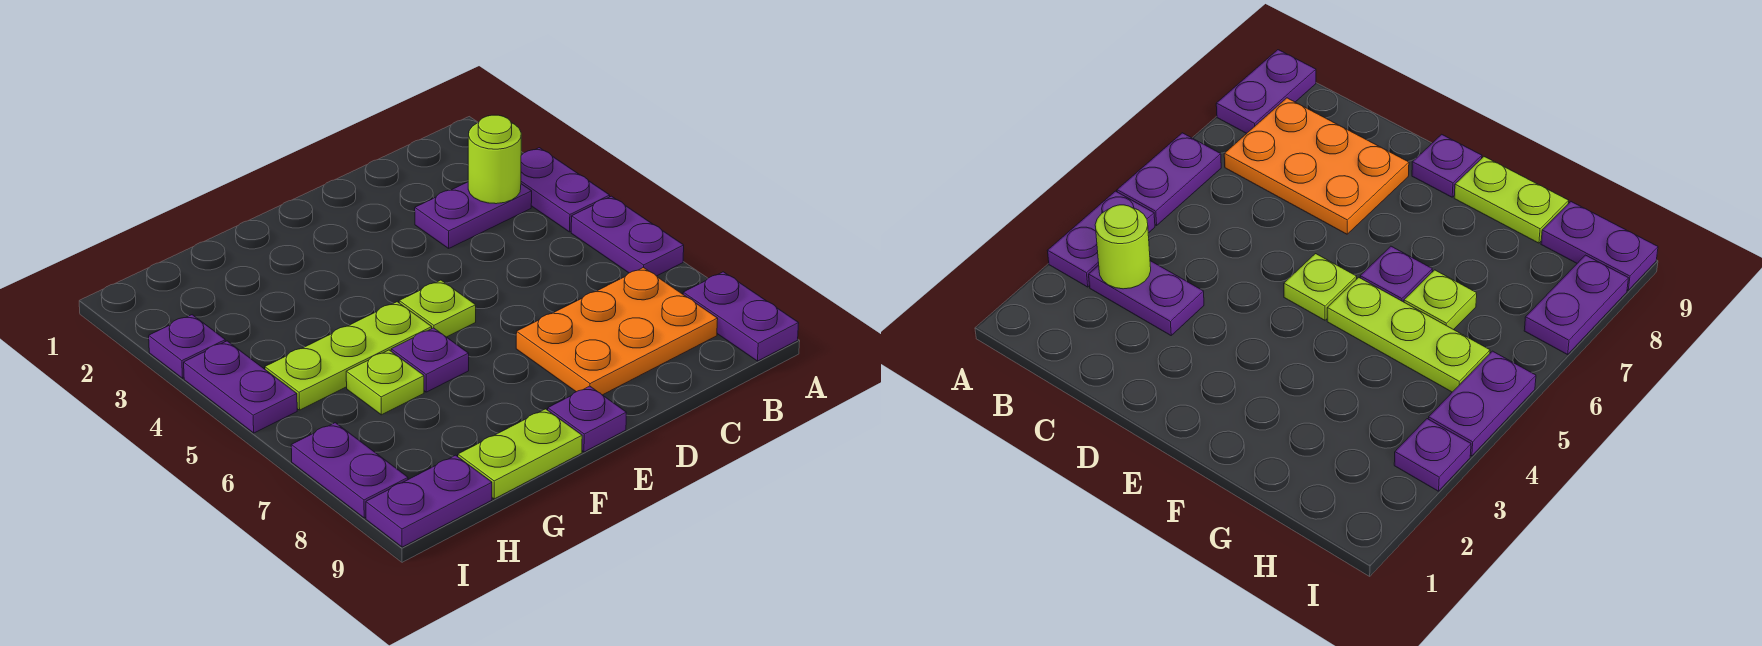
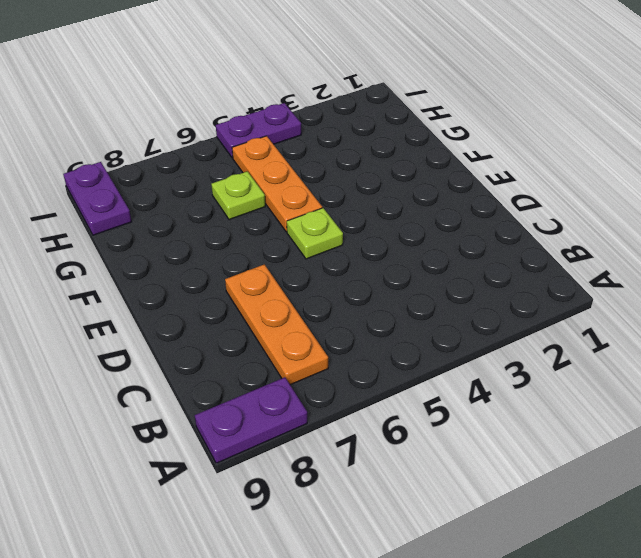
orange 1x3 plate [225,264,328,385] -> orange 2x3 plate [516,267,718,395]
orange 1x3 plate [232,136,322,232] -> lime 1x3 plate [265,302,432,410]
none -> purple 1x2 plate [521,148,610,232]
none -> purple 1x2 plate [571,196,684,276]
none -> purple 1x2 plate [415,182,532,248]

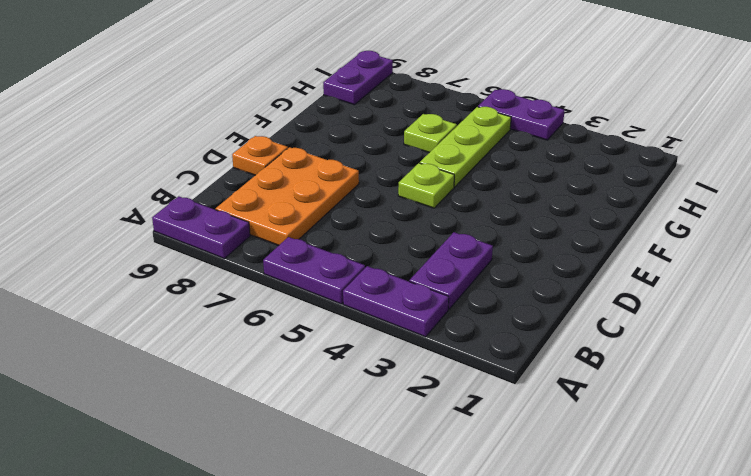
orange 1x1 plate [232,136,288,175] -> none
none -> purple 1x1 plate [548,386,626,452]
none -> purple 1x1 plate [391,328,469,392]
none -> lime 1x2 plate [458,409,582,499]

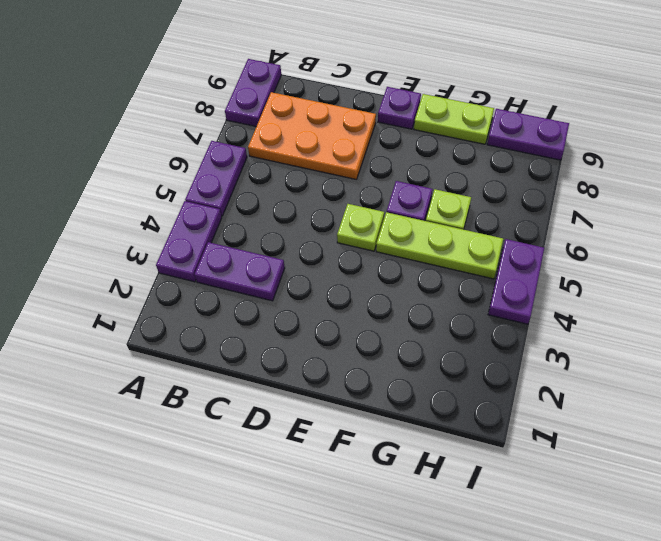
none -> purple 1x1 plate [149,315,226,378]
none -> purple 1x2 plate [291,423,408,518]
none -> lime 1x1 round brick [468,115,521,204]

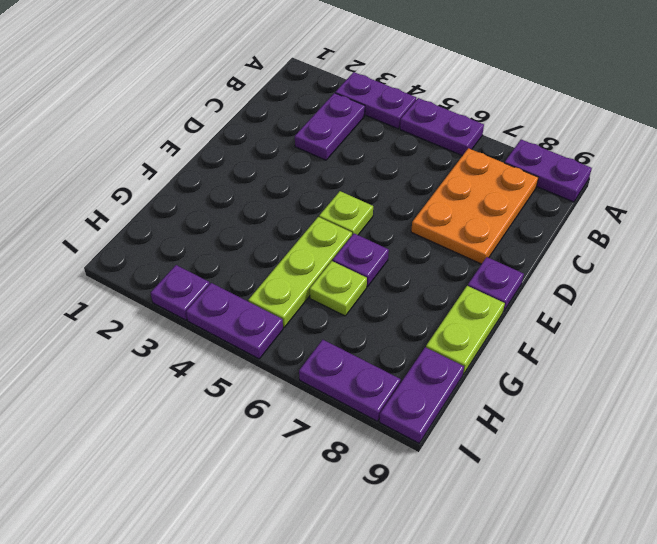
none -> lime 1x1 round brick [468,115,521,204]

